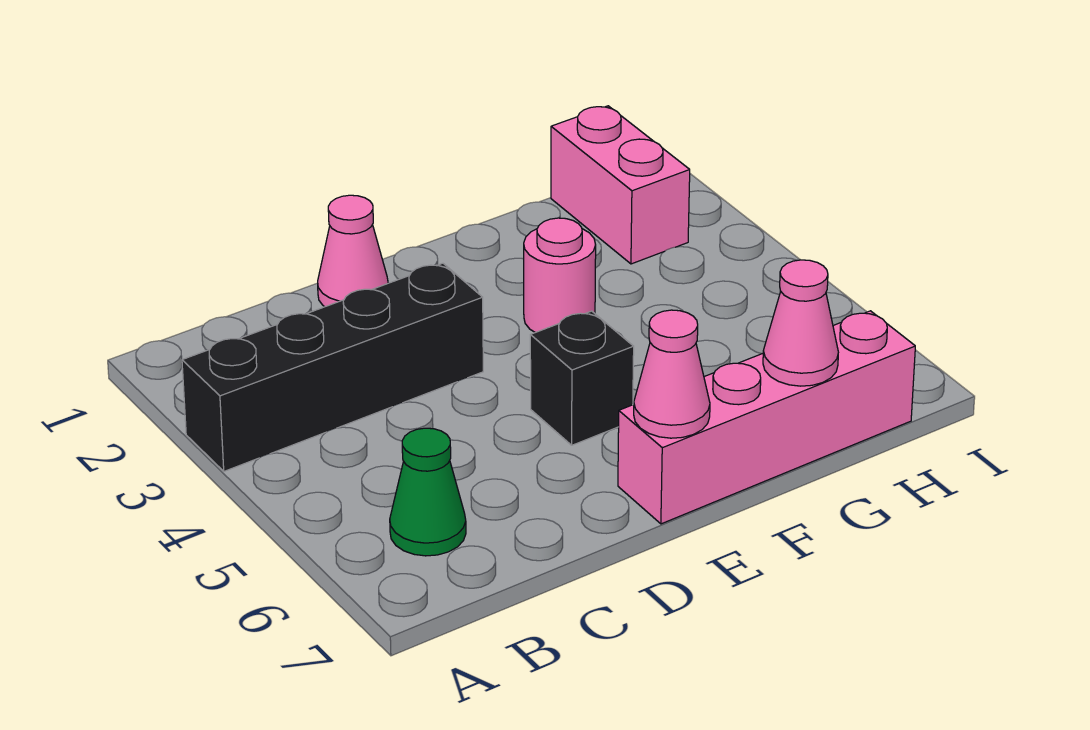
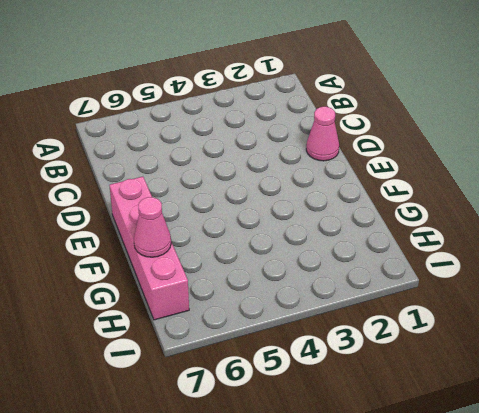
none -> black 1x4 brick [182,263,483,471]
none -> green 1x1 cone [390,428,466,556]

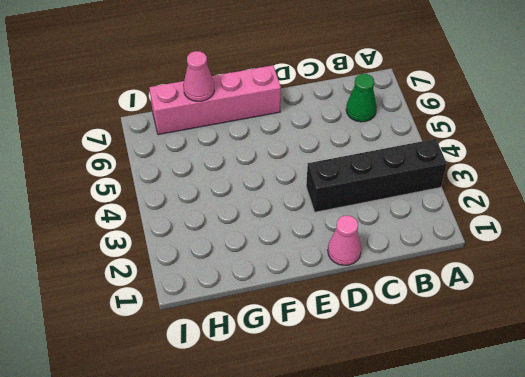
none -> black 1x1 brick [530,311,634,445]
none -> pink 1x1 round brick [524,218,596,333]

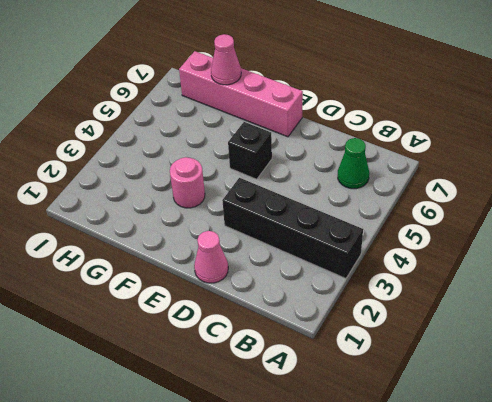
none -> pink 1x2 brick [551,106,690,264]
none -> pink 1x1 cone [634,310,710,438]

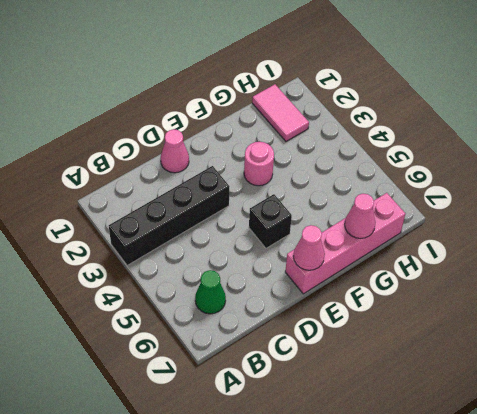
pink 1x2 tile [252,84,309,141] -> pink 1x2 brick [551,106,690,264]

